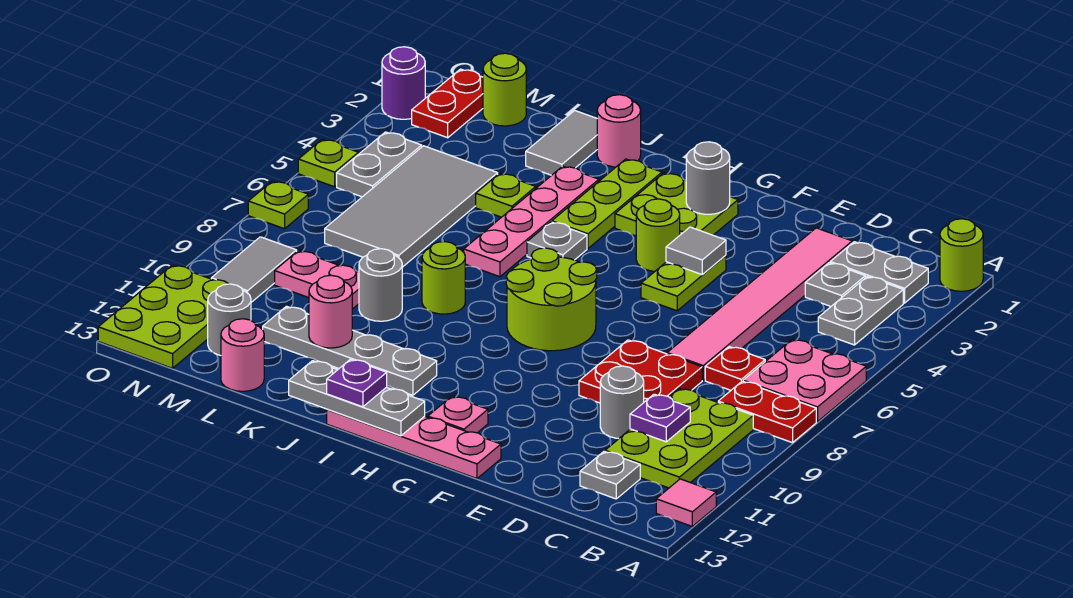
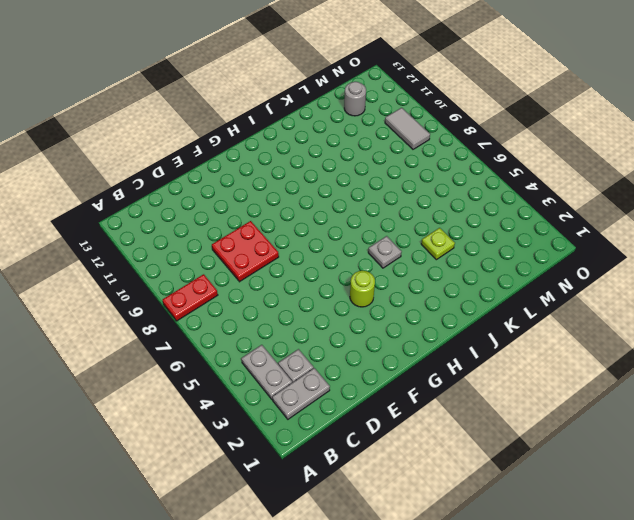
none -> lime 1x1 round brick [940,219,983,291]
none -> pink 2x2 plate [743,339,866,422]
none -> pink 1x1 tile [656,479,716,526]
none -> lime 2x3 plate [605,389,753,488]

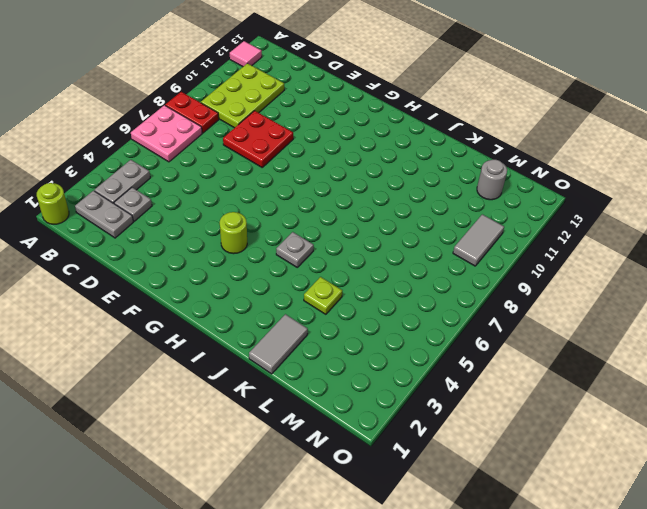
none -> red 1x1 plate [705,347,765,390]
none -> grey 1x1 plate [580,451,640,499]
none -> pink 1x6 tile [667,228,852,380]
none -> grey 1x1 round brick [600,366,644,439]

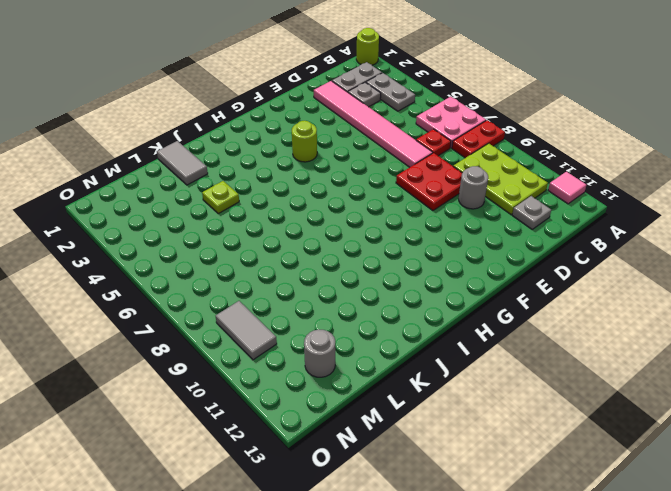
none -> lime 1x2 plate [641,255,726,311]
none -> pink 1x4 plate [327,409,501,479]
none -> lime 2x2 plate [615,173,738,236]
none -> lime 2x2 round brick [506,248,597,351]

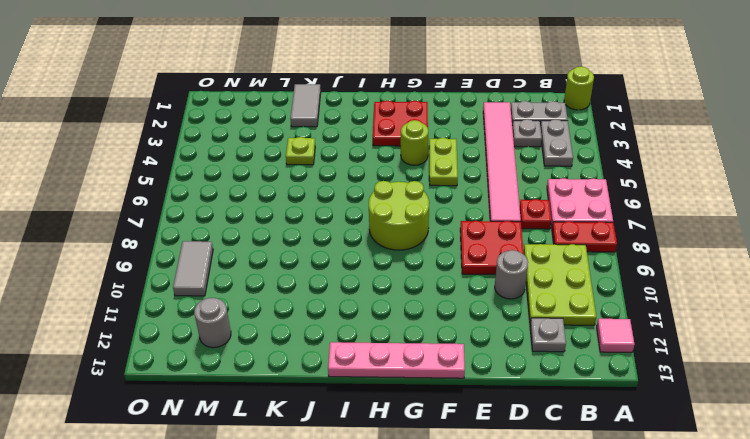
red 2x2 plate [373,101,428,146] -> lime 2x2 plate [615,173,738,236]
none -> pink 1x1 plate [428,396,488,433]
none -> lime 1x3 plate [552,159,662,248]
none -> grey 1x1 plate [527,222,587,260]
none -> grey 1x4 plate [263,306,437,395]

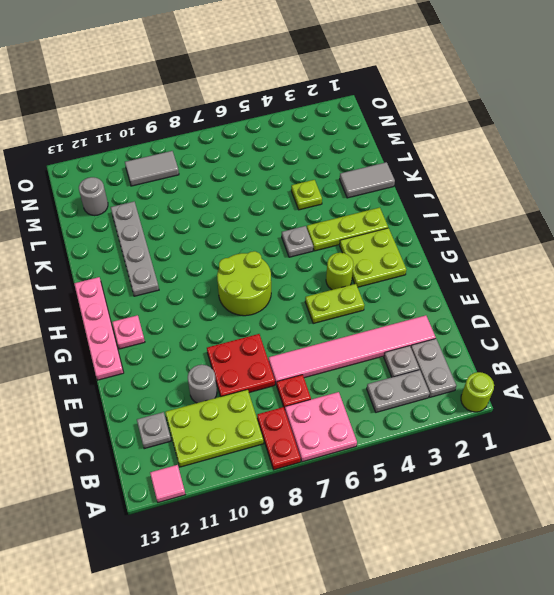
none -> pink 1x1 round brick [597,95,641,167]
none -> pink 1x4 plate [464,166,599,277]
none -> lime 1x1 round brick [422,242,465,314]
none -> grey 1x1 round brick [359,249,402,321]

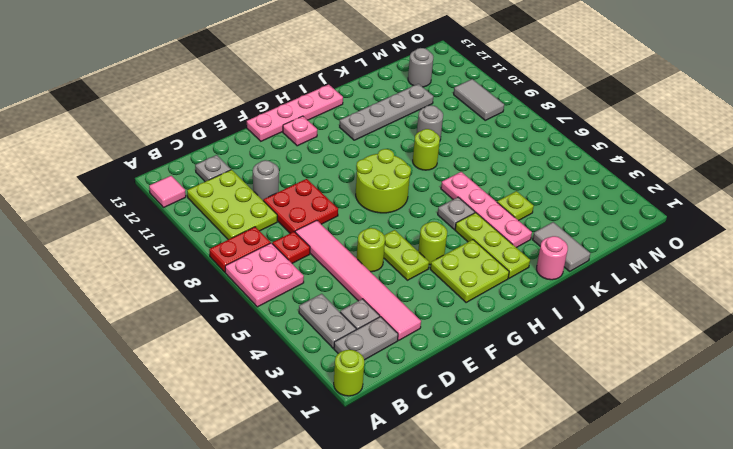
lime 1x1 round brick [357,228,385,272] -> lime 1x1 round brick moved to [483,53,526,126]
none -> grey 2x4 tile [325,146,498,267]
none -> pink 1x2 plate [275,251,359,309]
none -> pink 1x1 round brick [221,319,264,391]
none -> red 1x2 plate [412,69,483,138]

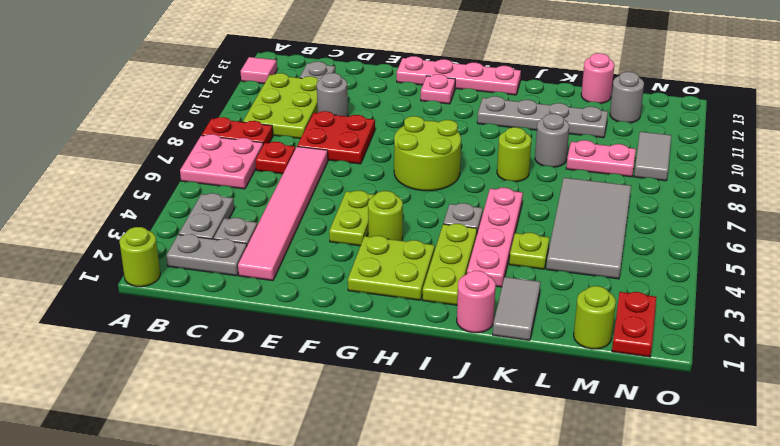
none -> grey 1x2 plate [337,132,422,197]
none -> lime 2x3 plate [98,265,228,368]
none -> purple 1x1 round brick [382,47,425,119]
none -> lime 1x1 plate [298,139,359,187]

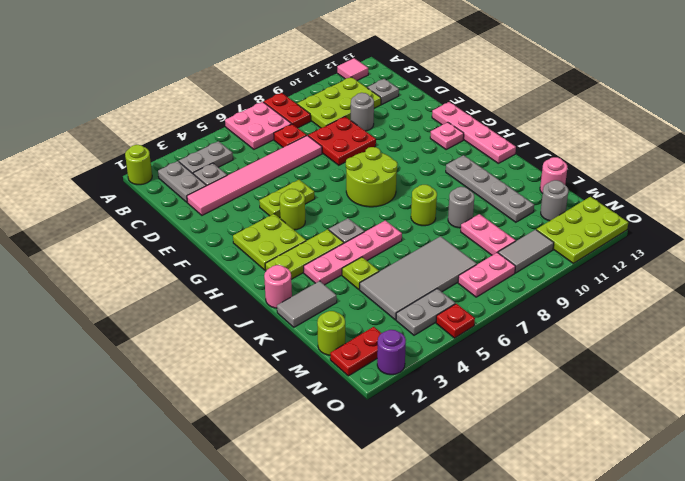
pink 1x2 plate [458,253,516,297] -> none
red 1x1 plate [436,304,475,338] -> lime 1x1 plate [298,139,359,187]
none -> lime 1x1 plate [248,181,308,229]
none -> purple 1x1 plate [630,394,690,442]
none -> grey 1x1 tile [666,227,726,275]
none -> grey 1x1 round brick [686,142,730,214]

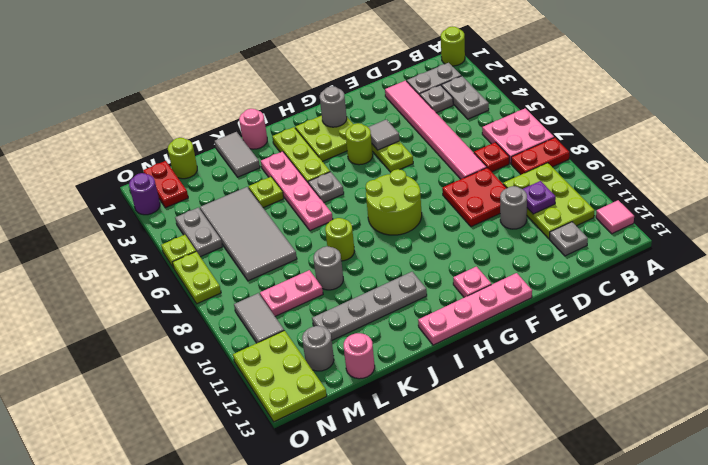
lime 1x2 plate [173,251,221,304] -> lime 1x1 plate [248,181,308,229]
none -> grey 1x3 plate [289,361,425,436]
none -> pink 1x1 round brick [309,275,352,348]
none -> purple 1x1 plate [327,359,387,407]

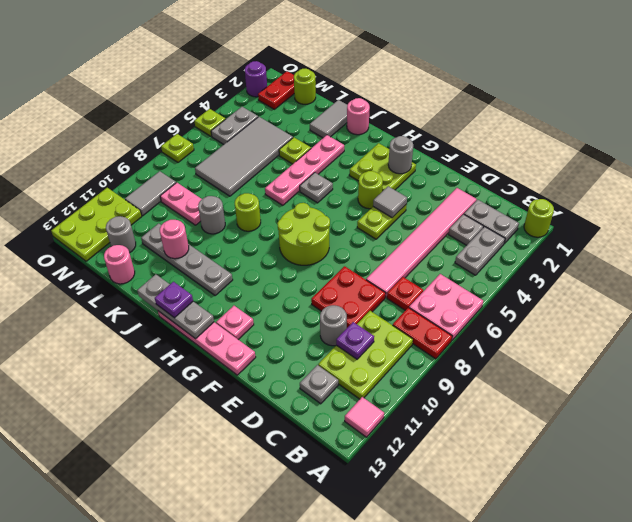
none -> lime 1x3 plate [552,159,662,248]

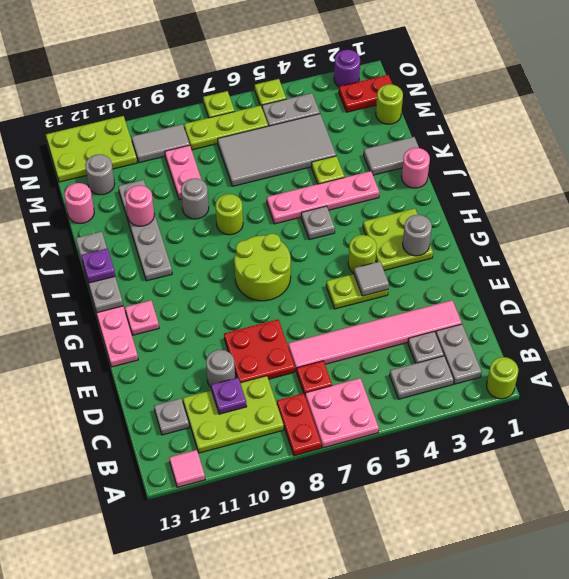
lime 1x3 plate [184,105,268,150] -> lime 1x3 plate moved to [552,159,662,248]

